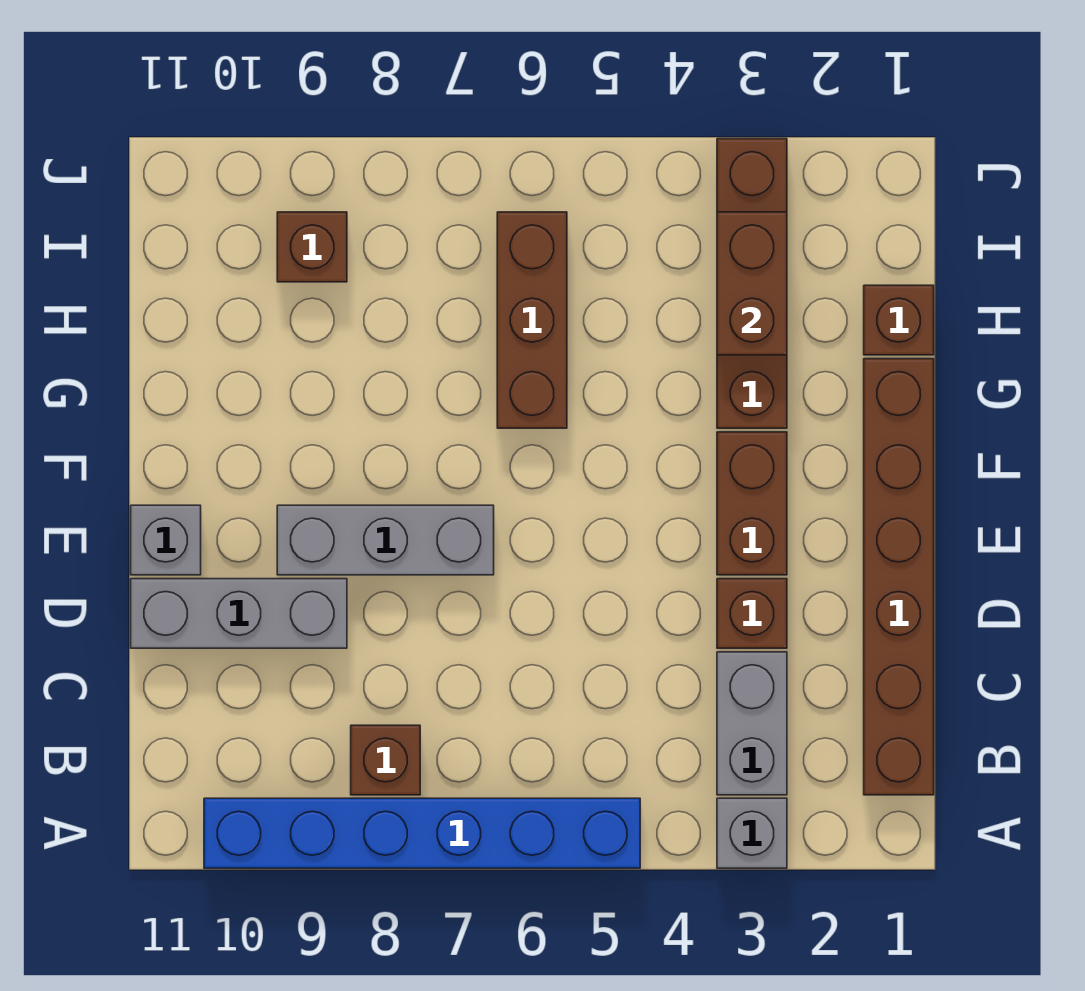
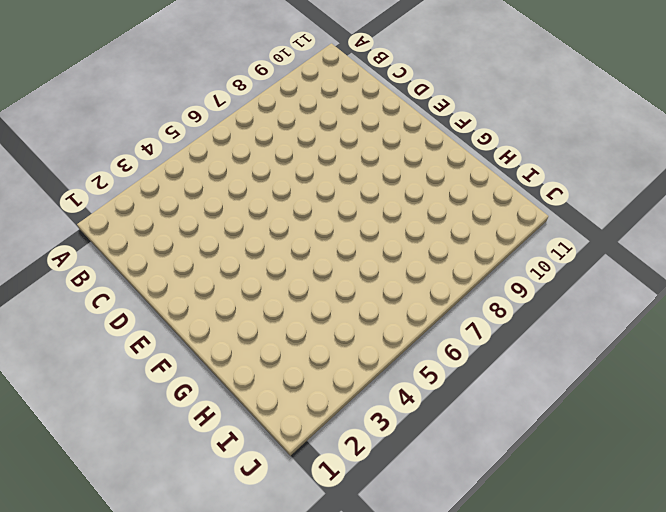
none -> grey 1x1 brick [717,798,787,868]
none -> blue 1x6 brick [204,798,640,868]
none -> brown 1x6 brick [864,359,934,795]

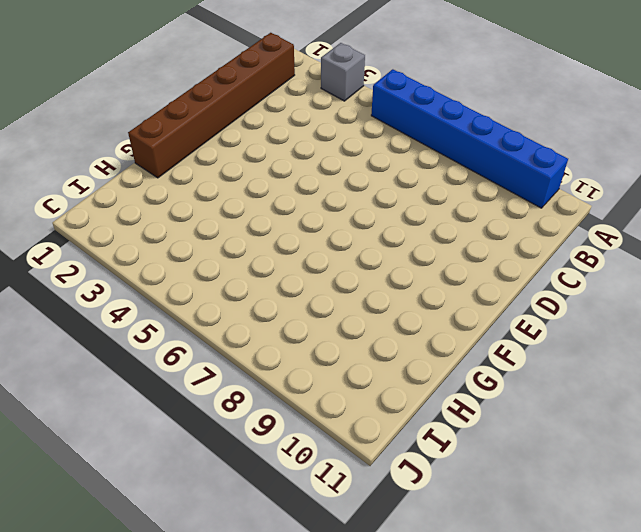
none -> grey 1x2 brick [717,652,787,795]
none -> brown 1x1 brick [351,725,420,795]
none -> brown 1x1 brick [717,579,787,648]

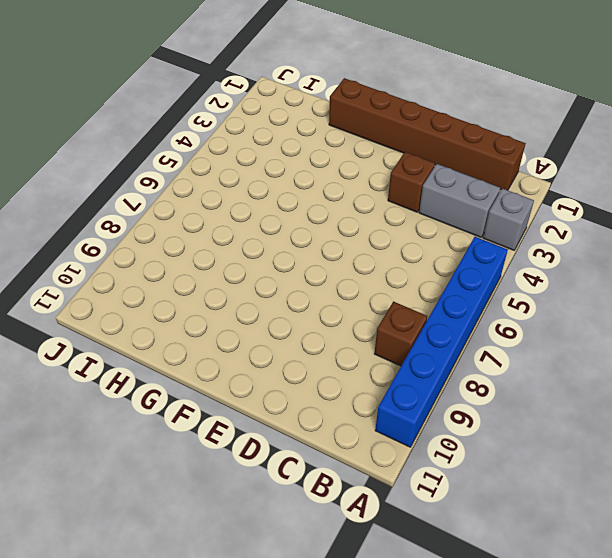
none -> grey 1x3 brick [131,579,347,648]
none -> brown 1x2 brick [717,432,787,575]
none -> grey 1x3 brick [277,505,494,575]

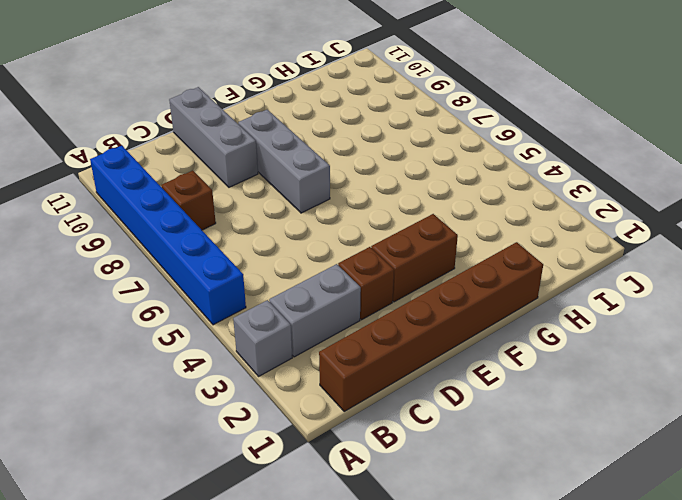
none -> grey 1x1 brick [131,505,201,575]
none -> brown 1x4 brick [717,139,787,428]
none -> brown 1x3 brick [497,212,567,428]

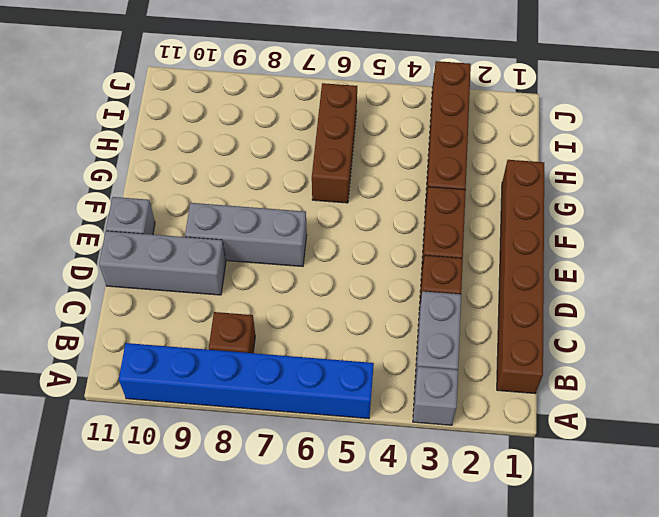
none -> brown 1x1 brick [864,285,934,355]
none -> brown 1x1 brick [277,212,347,282]
none -> brown 1x2 brick [717,212,787,355]

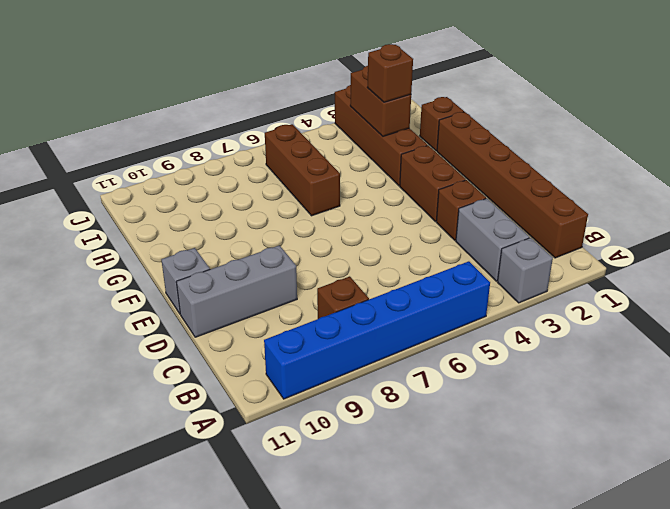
brown 1x1 brick [367,44,413,102] -> brown 1x1 brick moved to [277,212,347,282]
none -> grey 1x3 brick [277,505,494,575]

